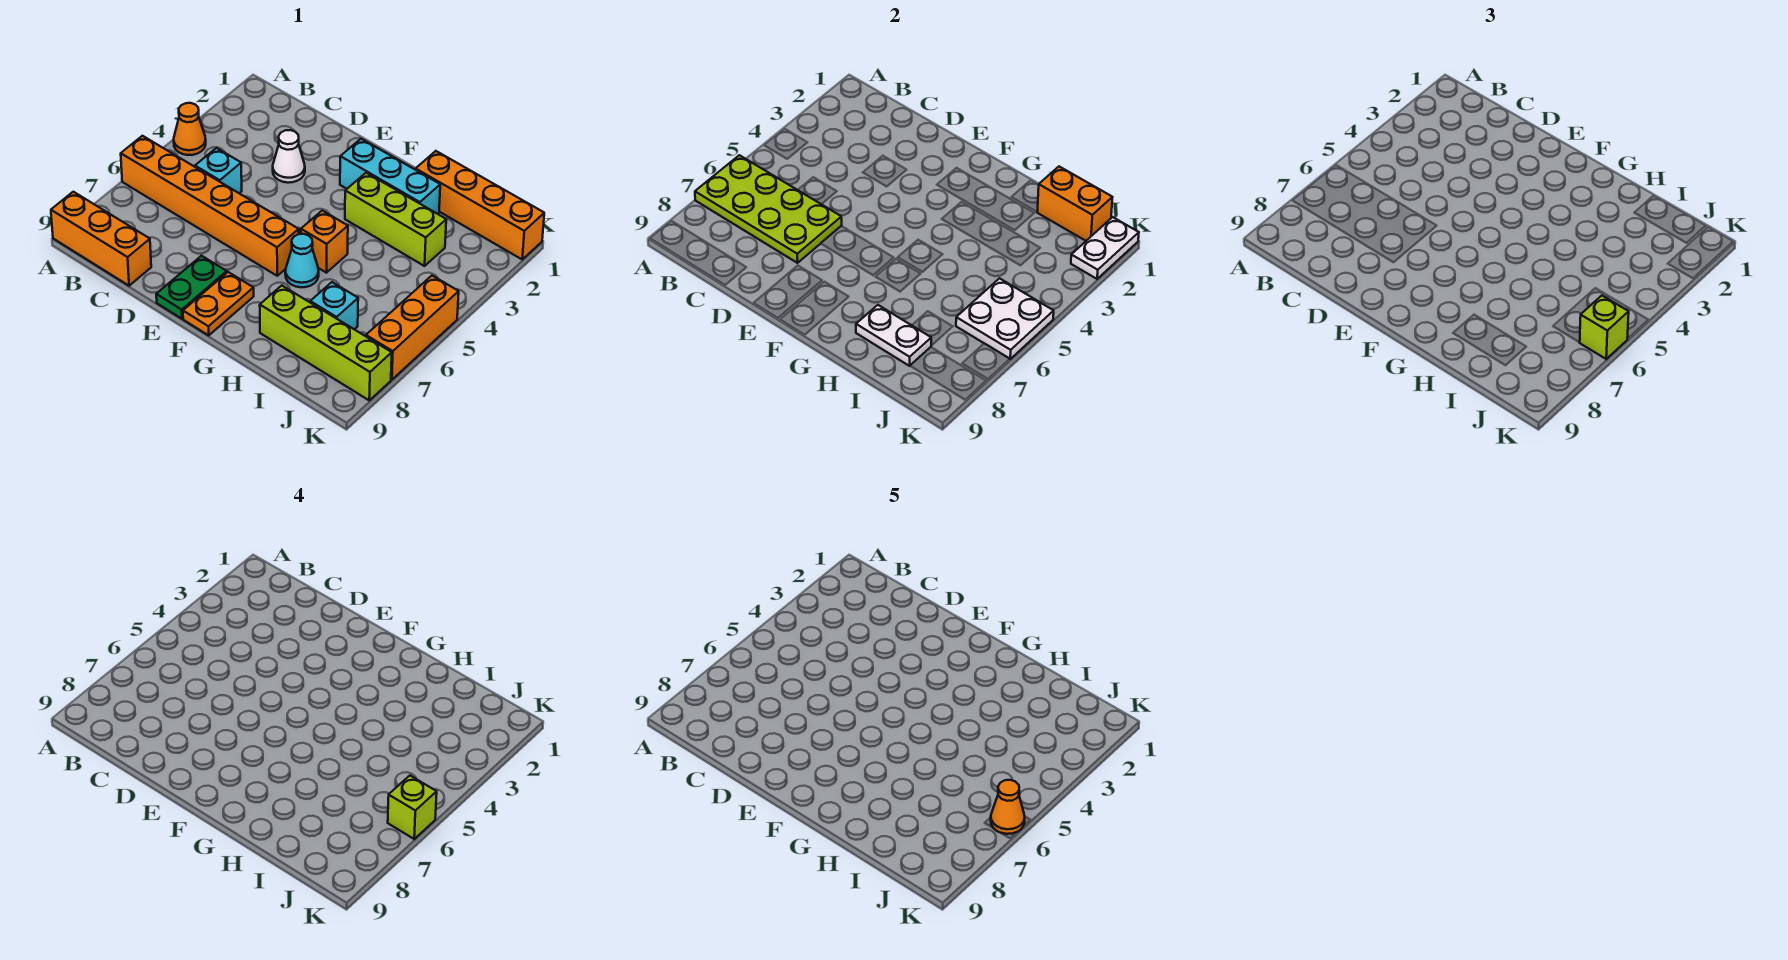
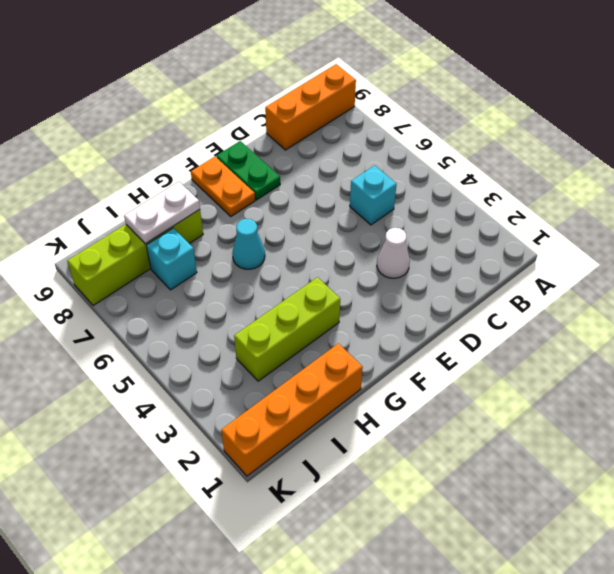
none -> orange 1x1 cone [174,103,206,155]
none -> orange 1x6 brick [121,136,299,276]
none -> cyan 1x3 brick [340,139,440,214]

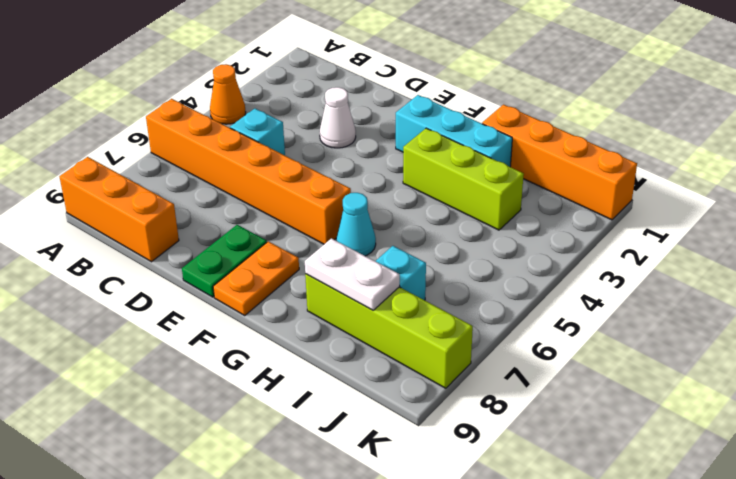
none -> orange 1x1 brick [301,211,348,273]
none -> orange 1x3 brick [366,276,459,380]
none -> lime 2x4 plate [695,155,842,263]

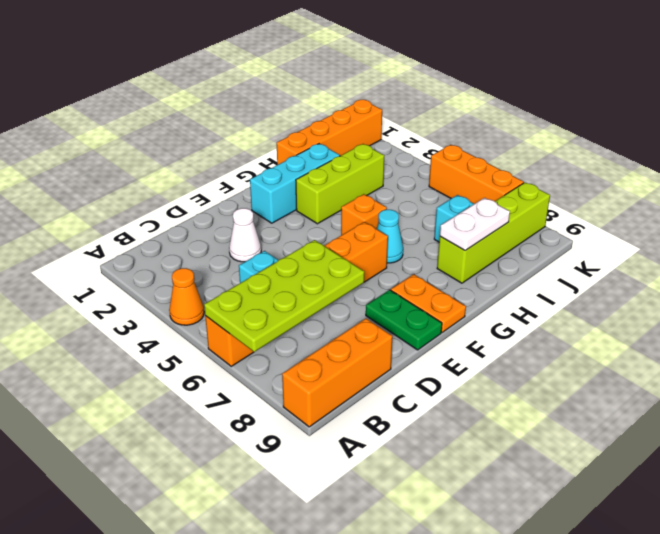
none -> orange 1x2 brick [1037,167,1113,241]
none -> white 2x2 plate [956,278,1054,359]
none -> white 1x2 plate [1071,217,1139,279]

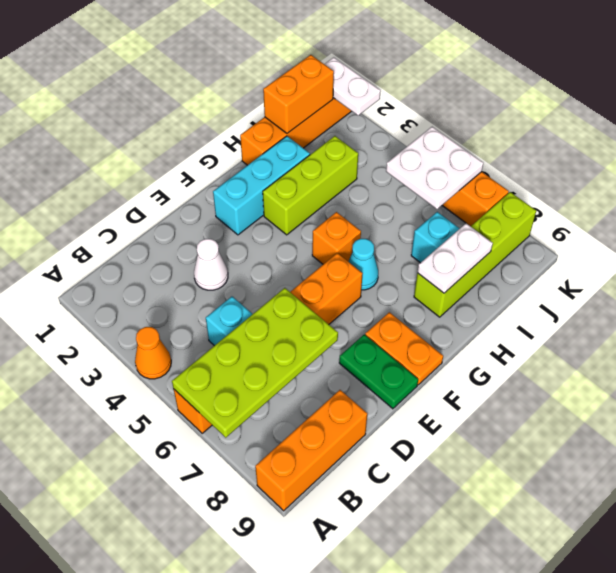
none -> lime 1x1 brick [1580,296,1629,359]
none -> lime 1x1 brick [388,776,437,839]
none -> orange 1x1 cone [991,780,1025,834]

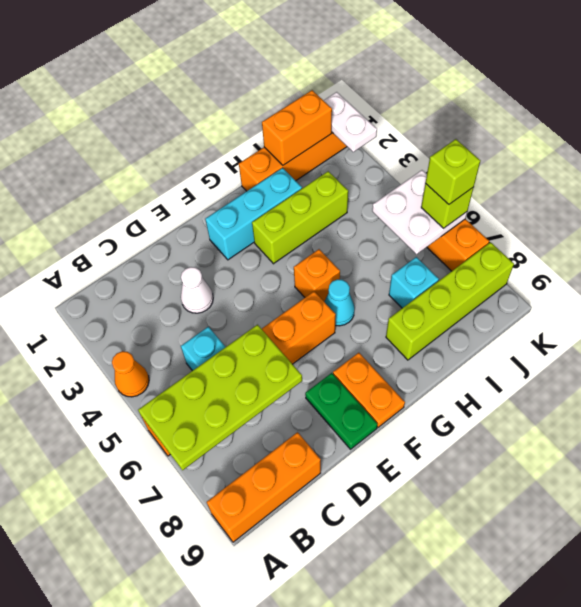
none -> white 1x2 plate [856,305,931,366]
none -> orange 1x1 cone [991,780,1025,834]

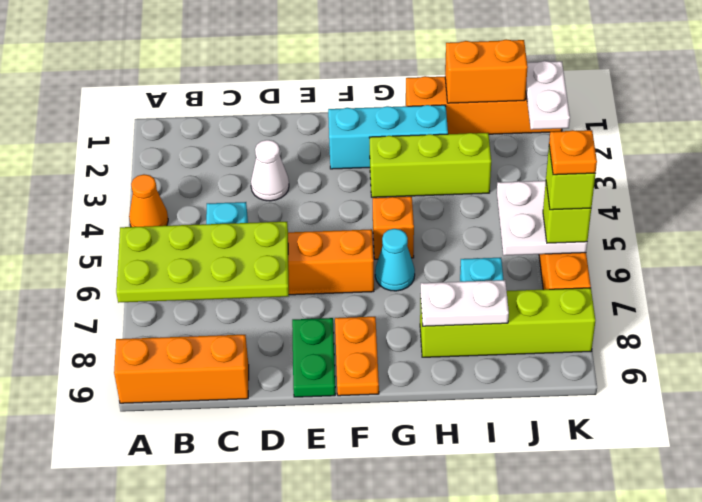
orange 1x1 plate [549,130,597,175] -> orange 1x1 cone [991,780,1025,834]

